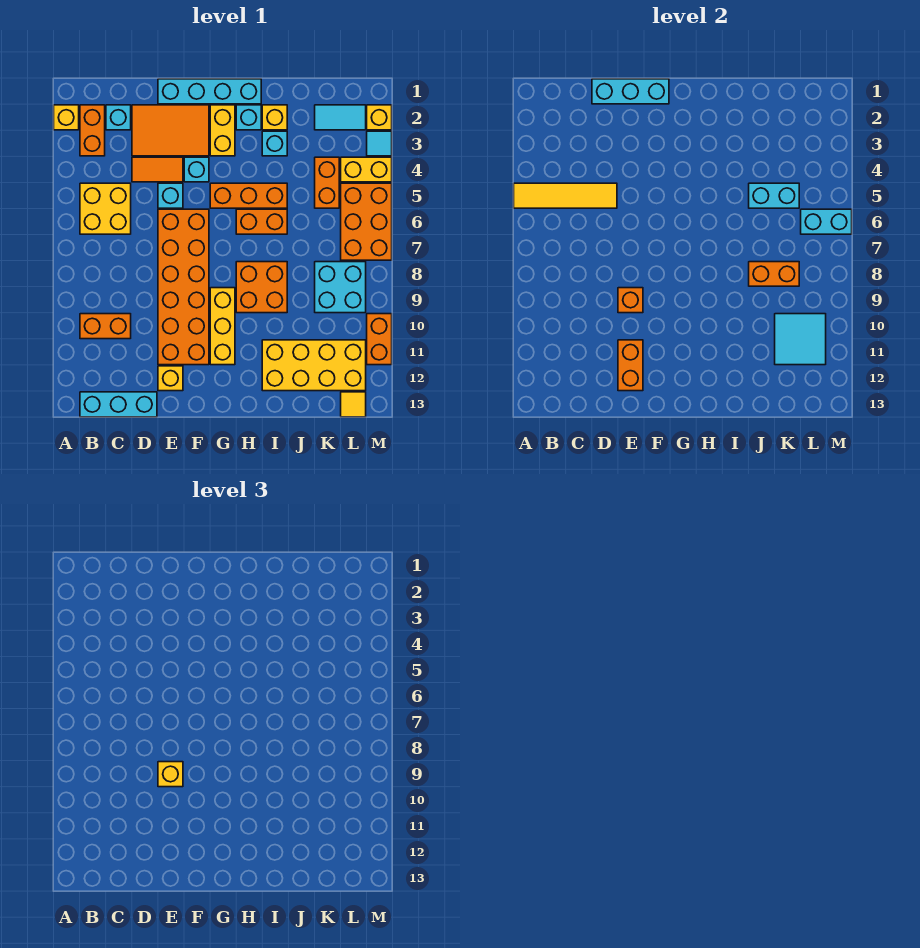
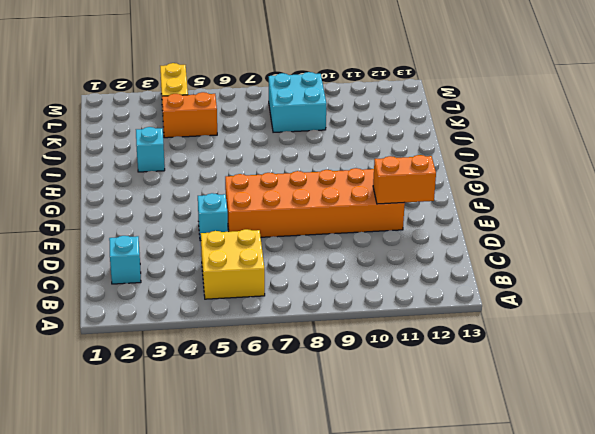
none -> yellow 1x1 brick [54,105,79,130]
none -> orange 1x2 brick [80,105,105,156]
none -> orange 1x2 brick [80,314,131,339]
none -> cyan 1x3 brick [80,392,157,417]

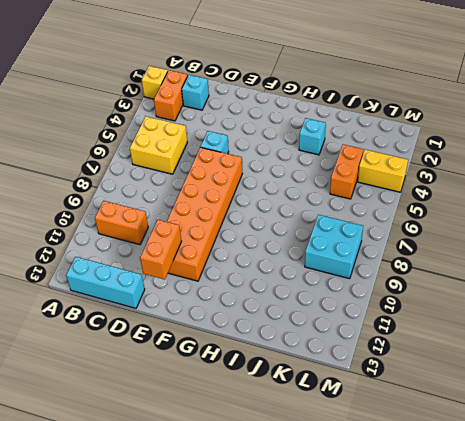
none -> orange 2x3 tile [132,105,209,156]
none -> orange 1x2 tile [132,157,183,182]
none -> cyan 1x4 brick [158,79,261,104]
none -> yellow 1x1 brick [158,366,183,391]

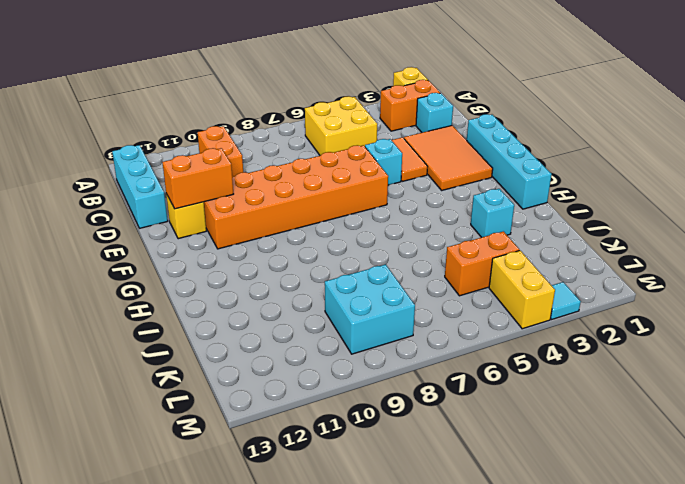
none -> cyan 1x1 brick [184,157,209,182]
none -> yellow 1x2 brick [210,105,235,156]
none -> orange 1x3 brick [210,183,287,208]
none -> yellow 1x3 brick [210,288,235,365]

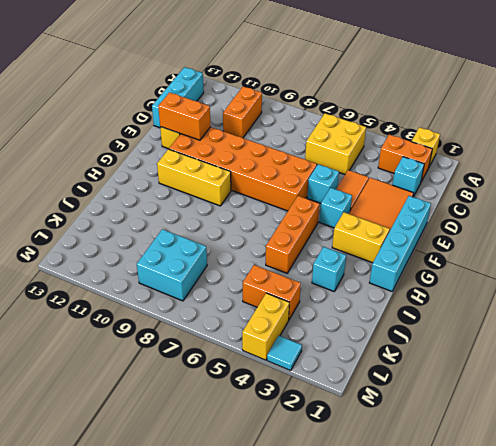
none -> cyan 1x1 brick [236,105,261,130]
none -> orange 1x2 brick [236,209,287,234]
none -> orange 2x2 brick [236,262,287,313]
none -> yellow 1x1 brick [262,105,287,130]

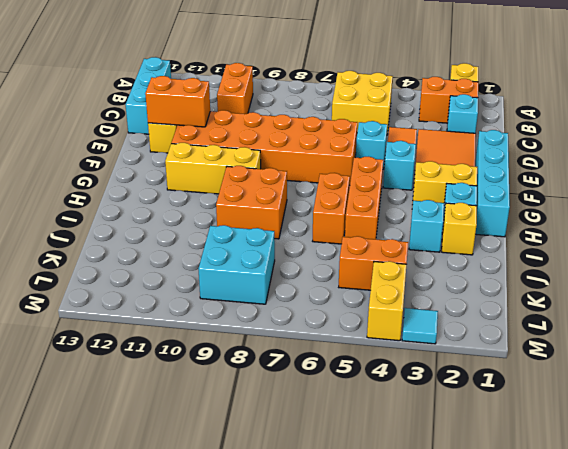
none -> yellow 2x4 brick [262,340,366,391]
none -> cyan 1x2 tile [315,105,366,130]
none -> orange 2x3 brick [341,183,392,260]
none -> yellow 1x1 tile [341,392,366,417]

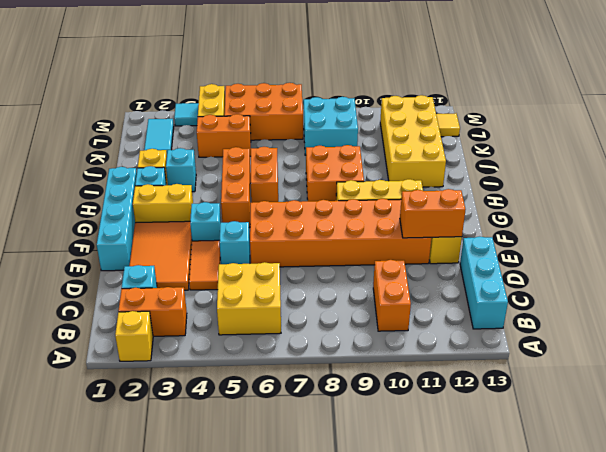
none -> yellow 1x1 brick [367,105,392,130]
none -> orange 1x2 brick [367,314,392,365]
none -> yellow 1x4 tile [514,183,617,208]
none -> cyan 1x3 brick [592,79,669,104]

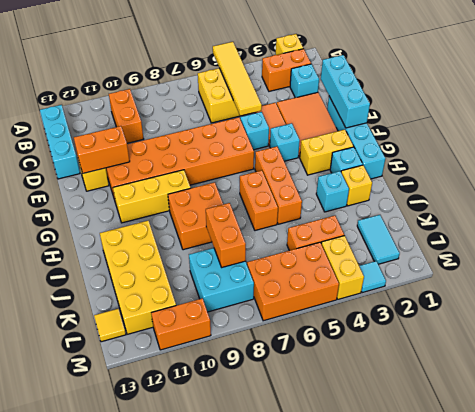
none -> yellow 1x1 brick [367,105,392,130]
none -> orange 1x1 brick [618,288,643,313]
none -> cyan 1x2 brick [749,183,799,208]
none -> cyan 2x2 tile [775,314,826,365]

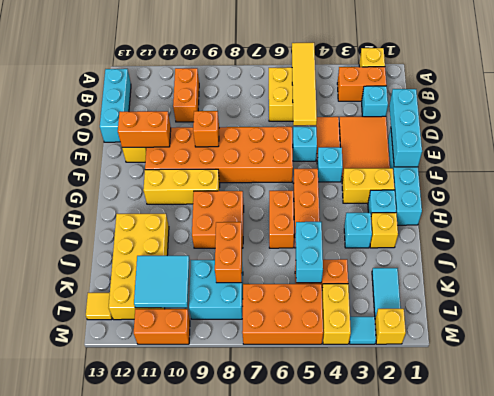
none -> cyan 1x2 brick [801,209,852,234]
none -> yellow 1x1 brick [158,762,183,787]

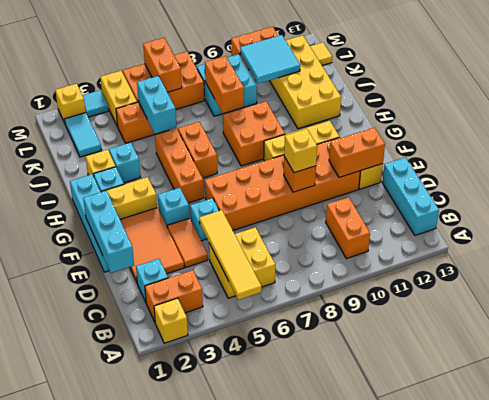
orange 1x2 brick [143,38,182,92] -> cyan 1x2 brick [801,209,852,234]

